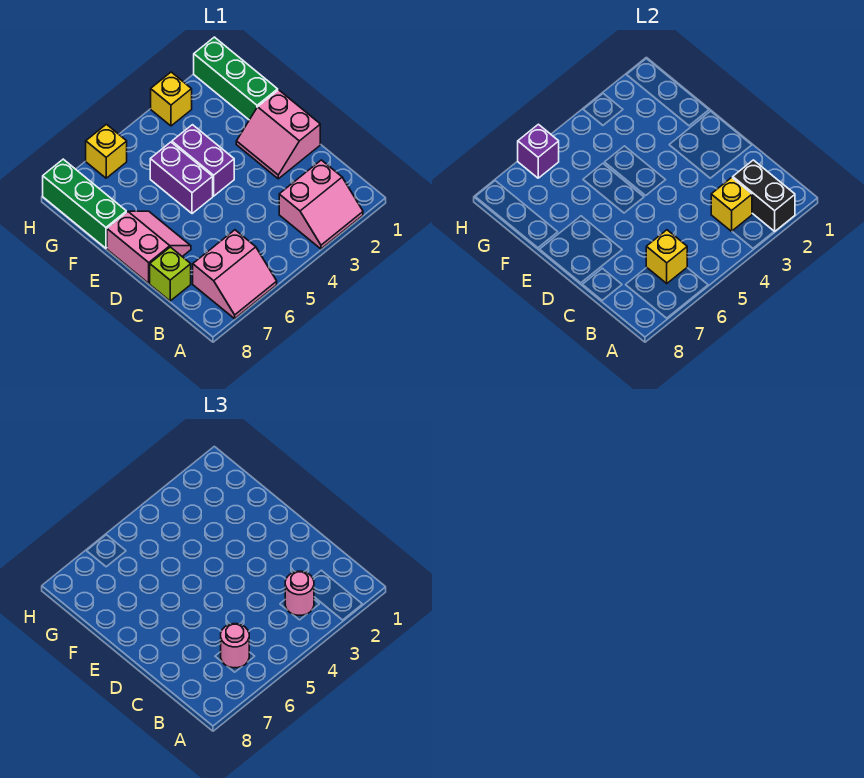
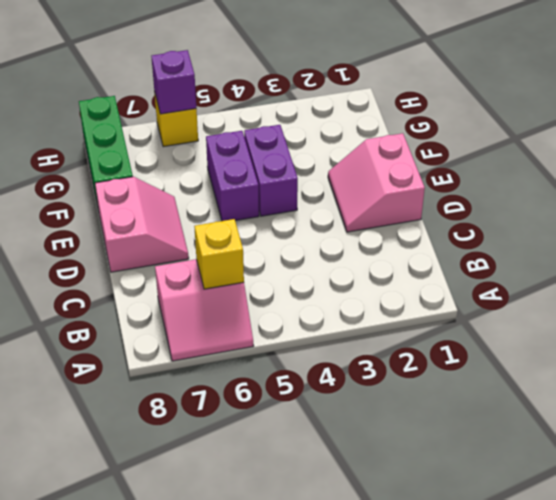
none -> pink 2x2 slope [279,160,363,249]
none -> lime 1x1 brick [150,247,191,301]
none -> green 1x3 brick [194,37,278,120]

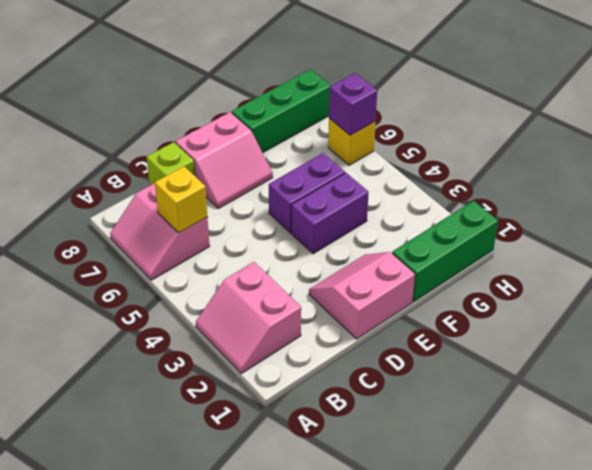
none -> yellow 1x1 brick [151,72,192,126]
none -> black 1x2 brick [733,160,795,232]
none -> yellow 1x1 brick [711,178,752,231]

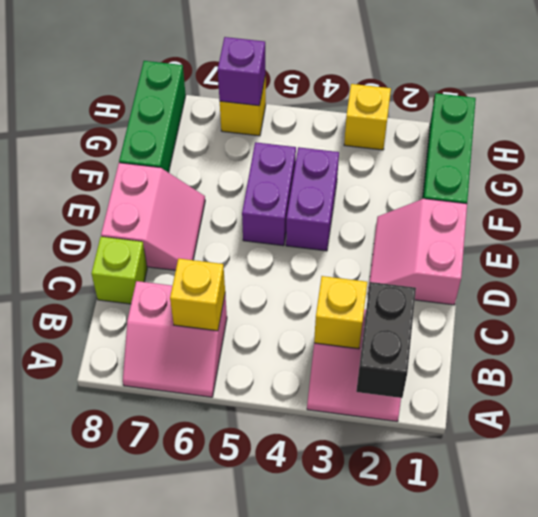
none -> pink 1x1 round brick [285,571,314,615]
none -> pink 1x1 round brick [221,624,249,668]

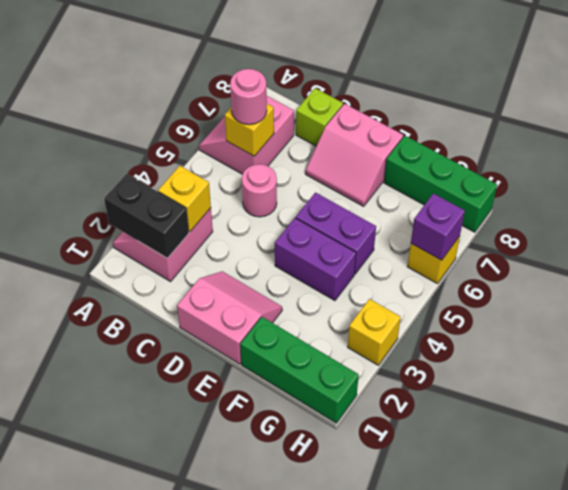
pink 1x1 round brick [242,164,277,217] -> pink 1x1 round brick moved to [285,571,314,615]

